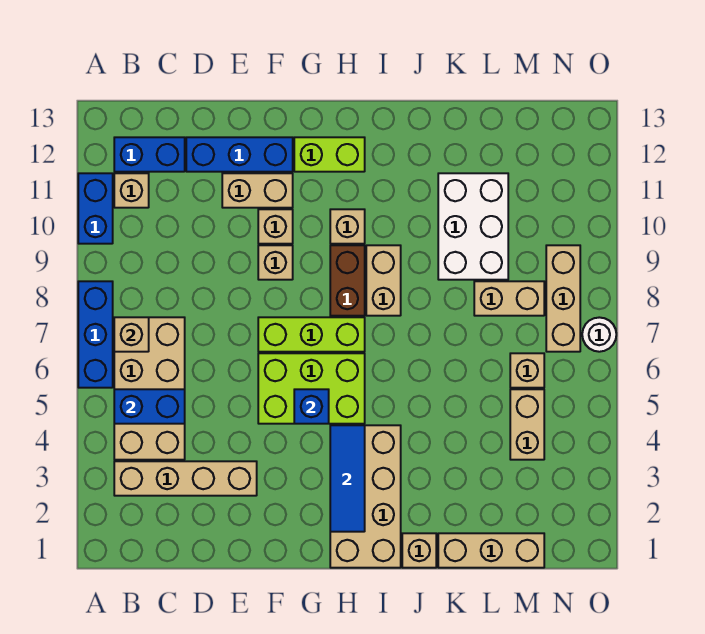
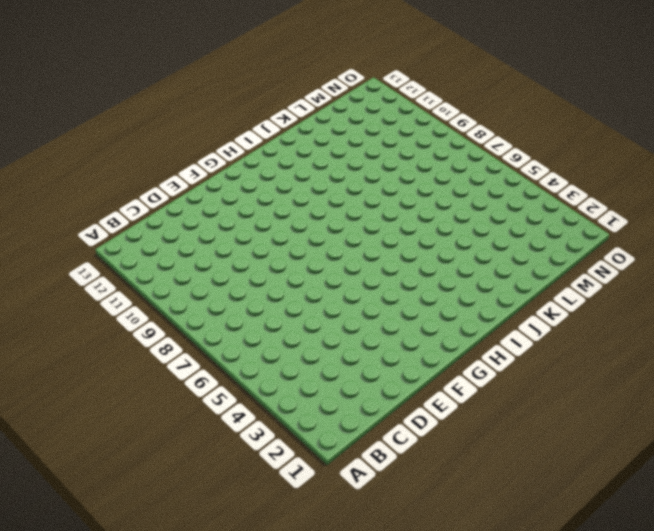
none -> blue 1x3 brick [78,281,113,388]
none -> blue 1x2 brick [78,173,113,244]
none -> tan 1x4 brick [114,461,257,496]

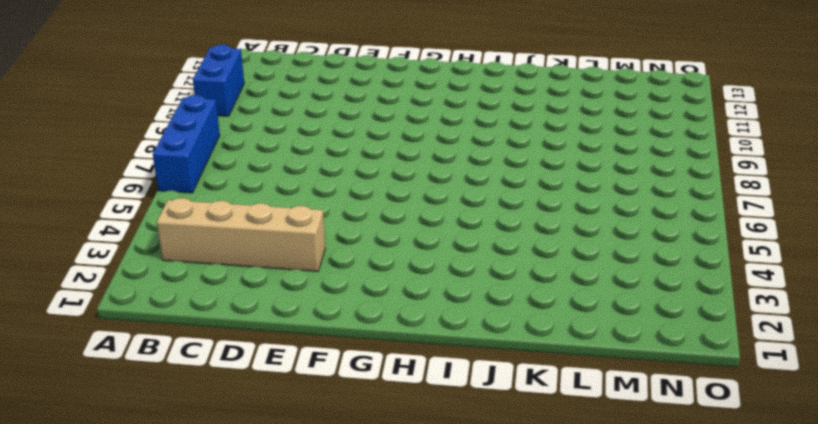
none -> tan 2x4 brick [114,317,185,460]
none -> tan 1x1 brick [114,173,149,208]
none -> blue 1x2 brick [114,137,185,172]

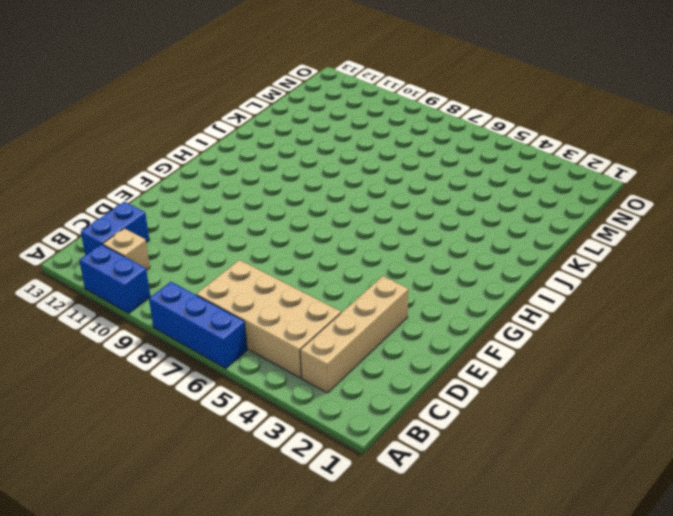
none -> blue 1x3 brick [186,137,293,172]
none -> tan 1x2 brick [222,173,293,208]
none -> lime 2x3 brick [258,353,365,424]

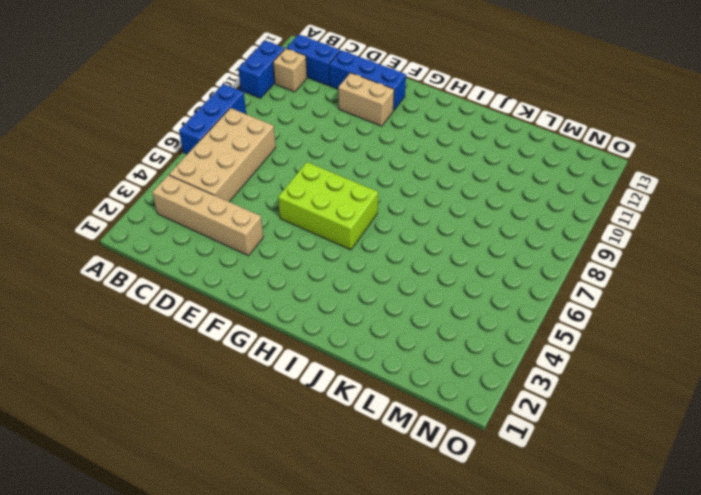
none -> lime 1x3 brick [258,317,365,352]
none -> tan 1x1 brick [258,245,293,280]
none -> tan 1x1 brick [258,209,293,244]

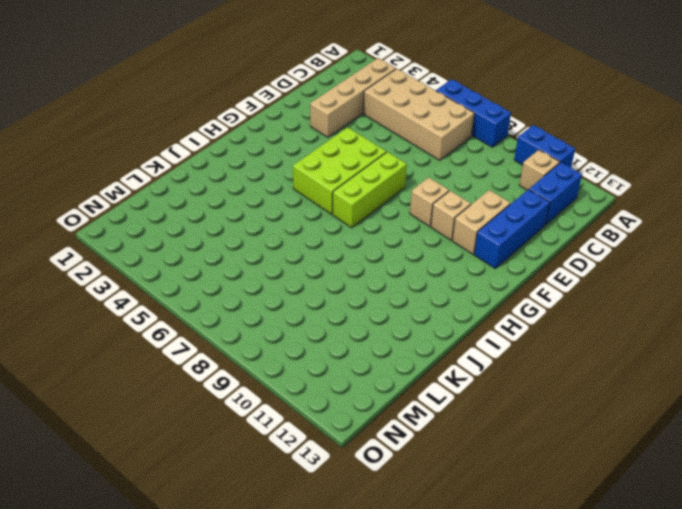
none -> lime 1x2 brick [294,137,365,172]
none -> tan 2x4 brick [330,425,401,568]
none -> brown 1x2 brick [330,245,365,316]

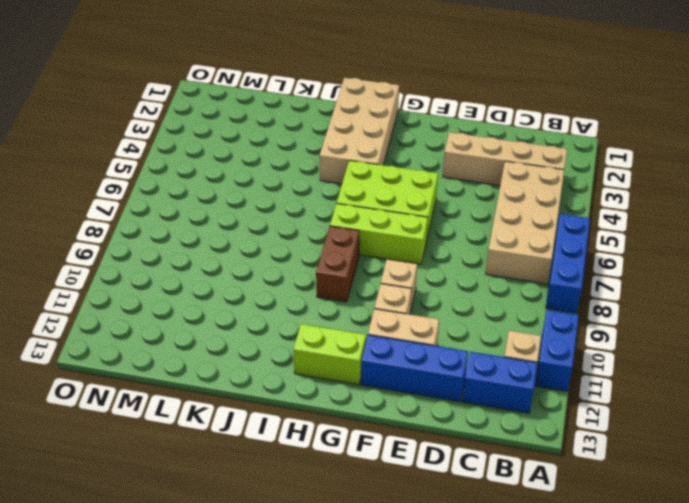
none -> tan 1x1 brick [330,209,365,244]
none -> tan 1x2 brick [366,245,401,316]
none -> tan 1x1 brick [402,533,436,568]

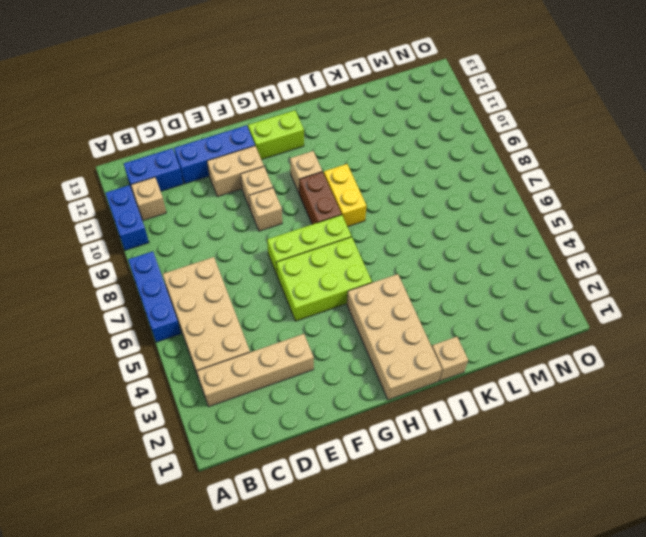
yellow 1x2 brick [324,164,366,227] -> tan 1x2 brick [366,245,401,316]
none -> tan 1x3 brick [438,533,544,568]
none -> white 2x3 brick [438,173,508,280]
none -> tan 1x2 brick [474,281,544,316]

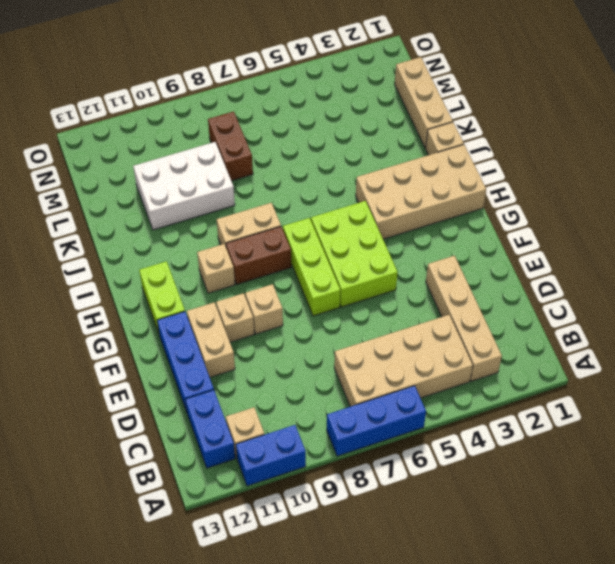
brown 1x2 brick [208,111,253,181] -> tan 1x2 brick [474,281,544,316]
none -> tan 1x2 brick [510,389,544,460]
none -> tan 1x1 brick [510,353,544,388]
none -> tan 1x3 brick [546,245,580,352]

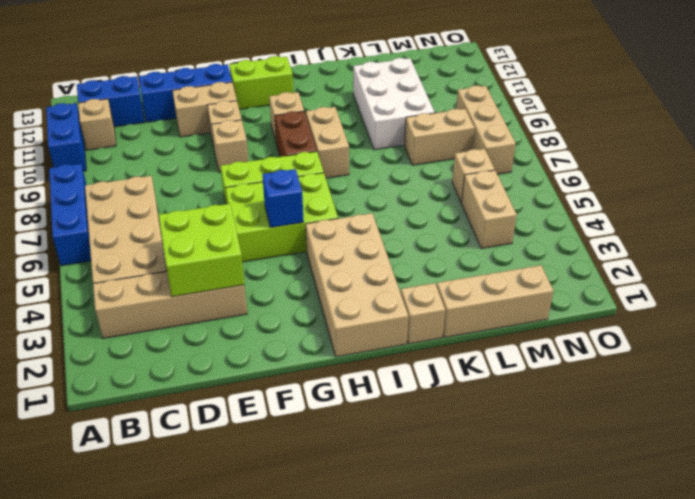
lime 2x2 brick [159,204,244,297] -> none
none -> white 1x1 round brick [582,317,616,352]
none -> blue 1x2 brick [114,389,185,424]
none -> tan 1x1 brick [114,317,149,352]

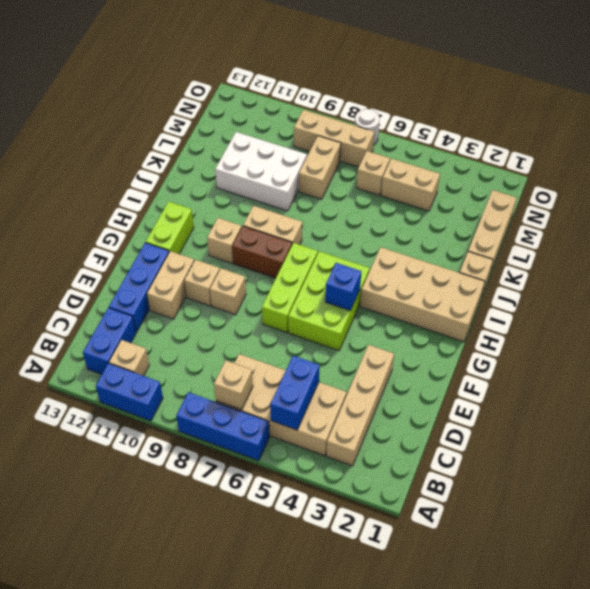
none -> blue 1x3 tile [330,425,365,532]

